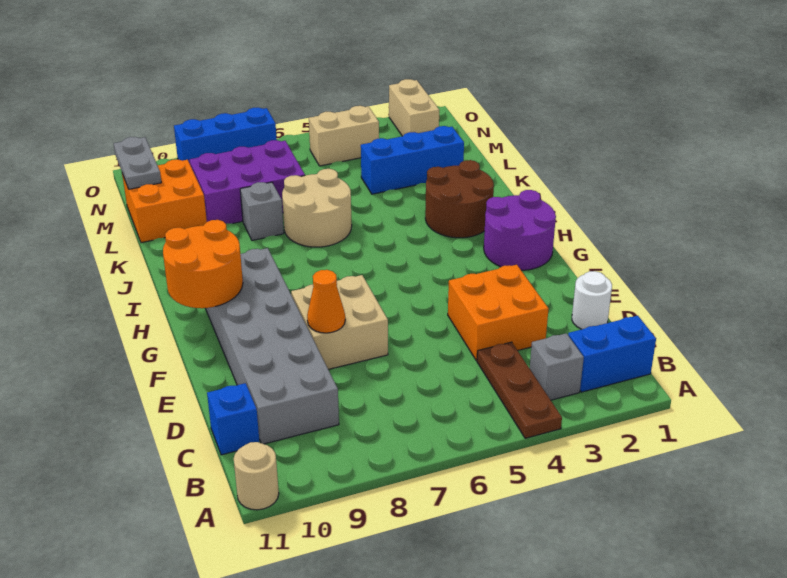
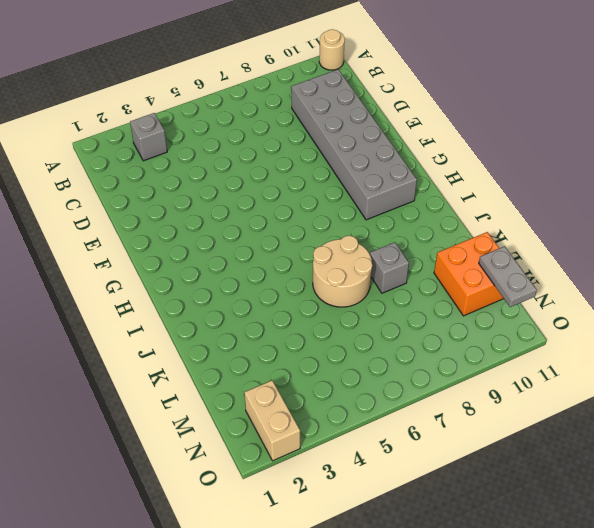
none -> brown 1x3 plate [477,342,562,438]
none -> blue 1x2 brick [568,316,656,392]
none -> blue 1x1 brick [207,383,260,455]

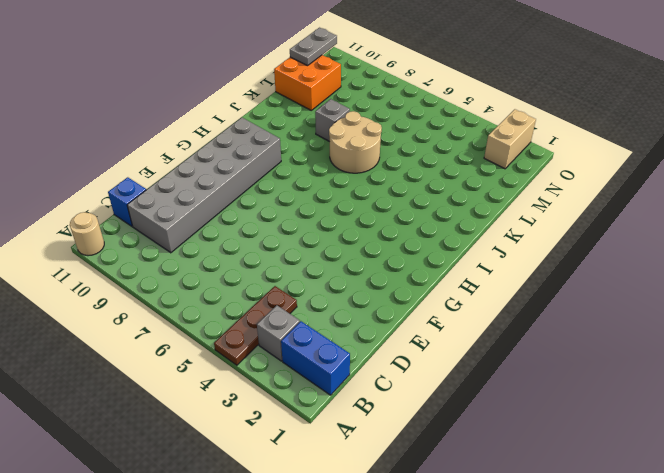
none -> white 1x1 round brick [572,271,612,329]
none -> orange 2x2 brick [448,265,549,361]
none -> tan 2x2 brick [291,275,388,369]

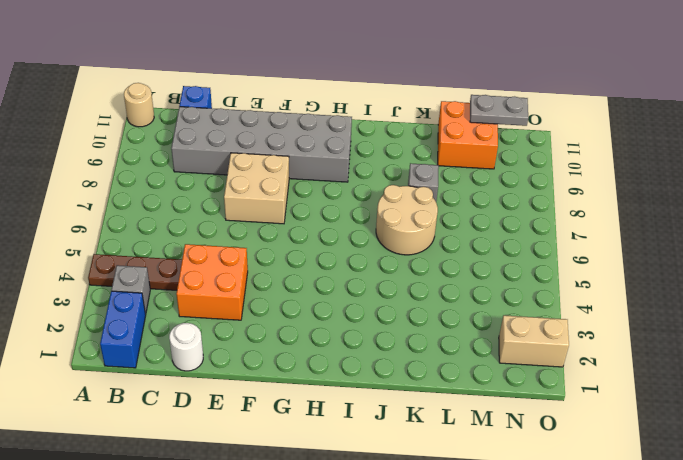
none -> purple 2x2 round brick [484,190,556,270]
none -> brown 2x2 round brick [425,160,494,238]
none -> blue 1x3 brick [361,126,464,194]

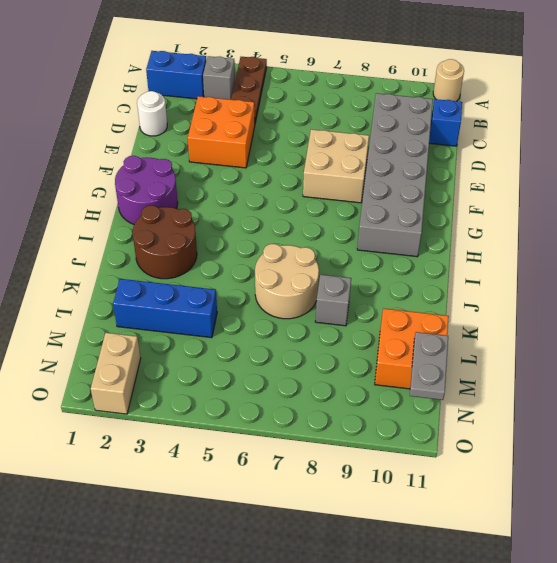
none -> purple 2x3 brick [189,140,305,224]
none -> tan 1x2 brick [309,106,379,166]
none -> blue 1x3 brick [174,108,277,163]

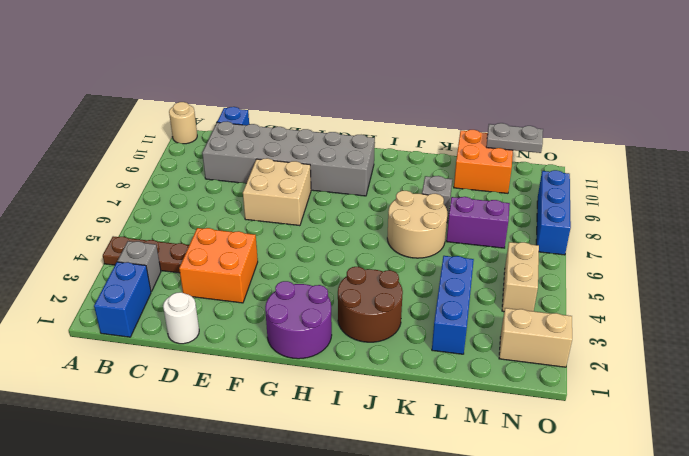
purple 1x2 brick [447,197,510,248] -> purple 2x3 brick [189,140,305,224]
none -> orange 1x1 cone [307,270,345,333]
none -> orange 2x2 round brick [163,220,243,308]

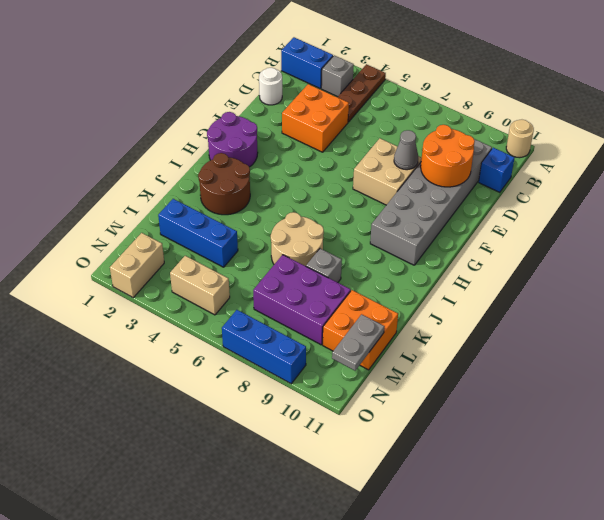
orange 2x2 round brick [421,125,475,187] -> orange 2x2 round brick moved to [163,220,243,308]
grey 1x1 cone [394,130,418,170] -> orange 1x1 cone [307,270,345,333]

